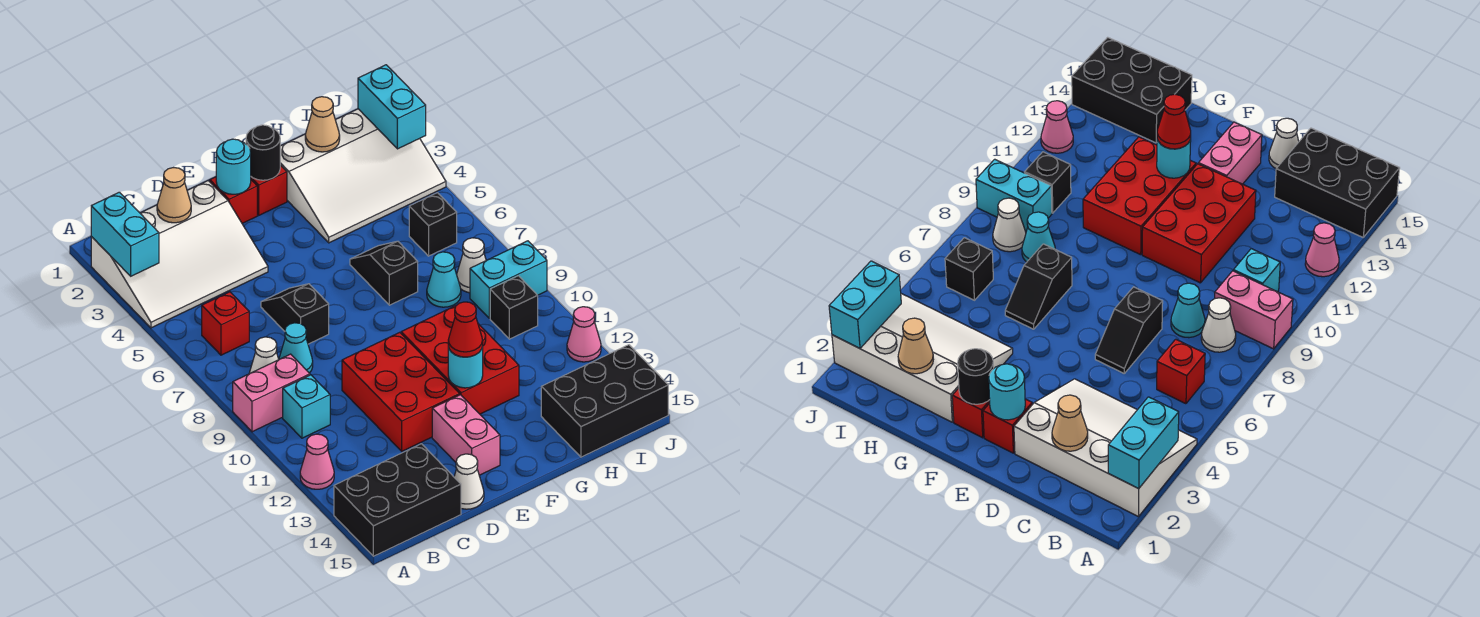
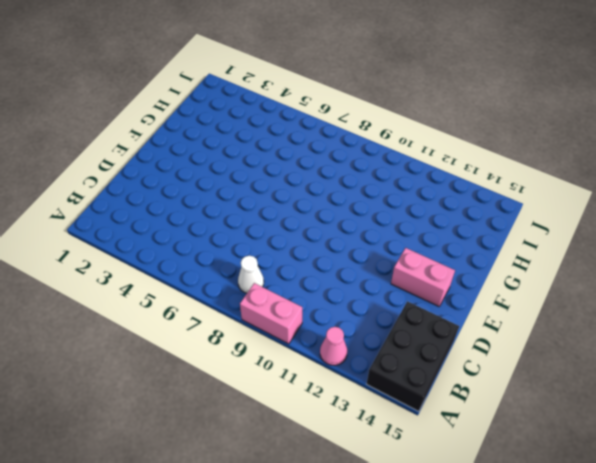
pink 1x2 brick [240,283,302,344] -> pink 1x2 brick turned to [233,354,310,432]
none -> white 3x4 slope [91,181,268,328]
none -> red 1x1 brick [202,292,249,355]
none -> cyan 1x1 brick [283,375,330,438]
none -> cyan 1x1 cone [279,323,313,373]

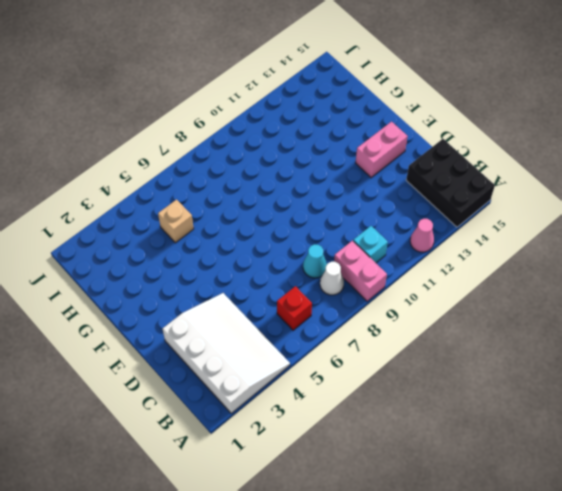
tan 1x1 brick [158,200,194,243] -> none
none -> black 1x2 slope [261,284,329,344]
none -> red 2x3 brick [342,332,460,451]
none -> white 1x1 cone [454,454,484,509]
none -> red 1x1 brick [210,177,257,223]

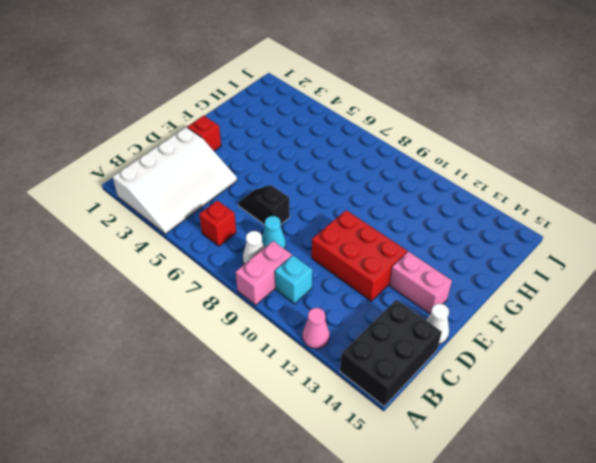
none -> red 1x1 brick [251,165,287,215]
none -> red 2x3 brick [401,306,519,414]
none -> white 3x4 slope [280,109,446,243]
none -> black 1x2 slope [350,241,418,305]

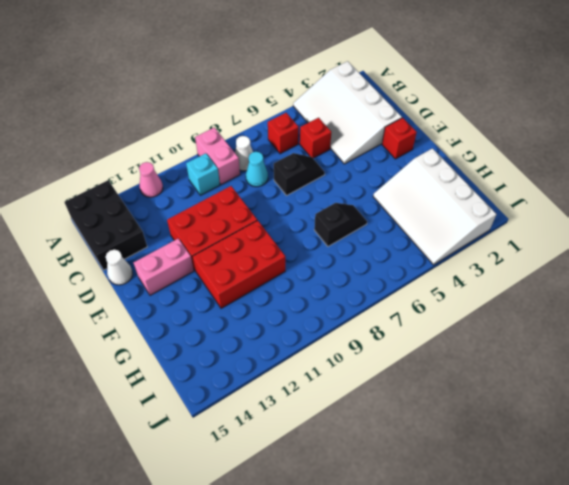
red 1x1 brick [300,118,331,158] -> red 1x1 brick moved to [251,165,287,215]
none -> cyan 1x1 cone [427,252,461,307]
none -> black 2x3 brick [541,345,668,457]
none -> black 1x1 brick [409,193,457,256]
none -> white 1x1 cone [457,238,486,293]

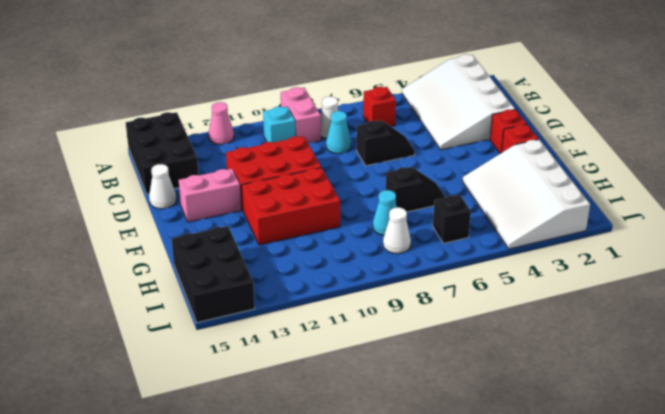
none -> cyan 1x2 brick [470,241,547,318]
none -> black 1x1 brick [490,276,538,339]
none -> pink 1x1 cone [567,307,601,362]
none -> cyan 1x2 brick [91,192,159,276]

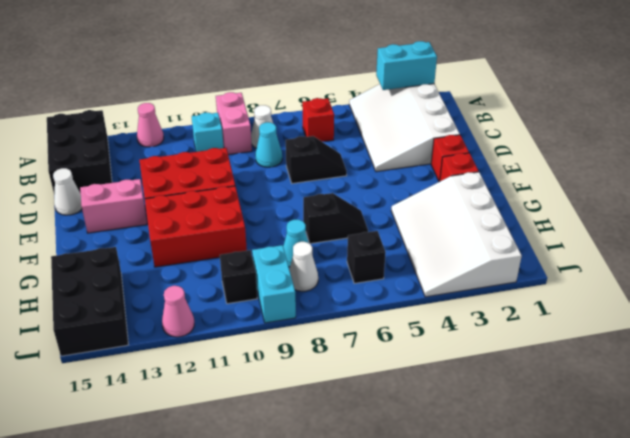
none -> tan 1x1 cone [157,168,191,223]
none -> cyan 1x1 round brick [216,139,251,194]
none -> black 1x1 round brick [246,125,280,180]
none -> cyan 1x1 round brick [448,346,483,388]

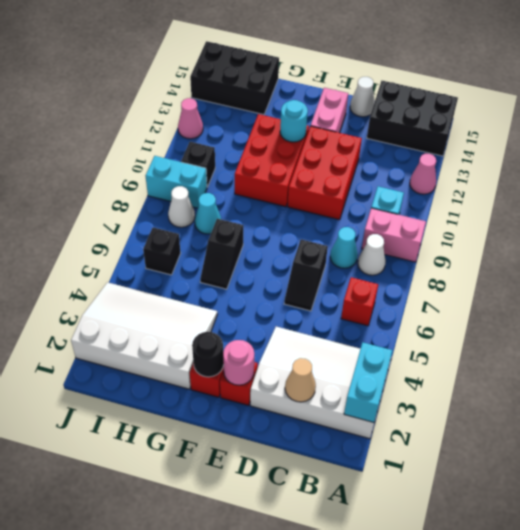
pink 1x1 round brick [223,340,254,385] -> cyan 1x1 round brick [216,139,251,194]
none -> tan 1x1 cone [305,97,340,152]
none -> cyan 1x2 brick [358,65,426,149]
none -> red 1x1 cone [448,302,483,357]

